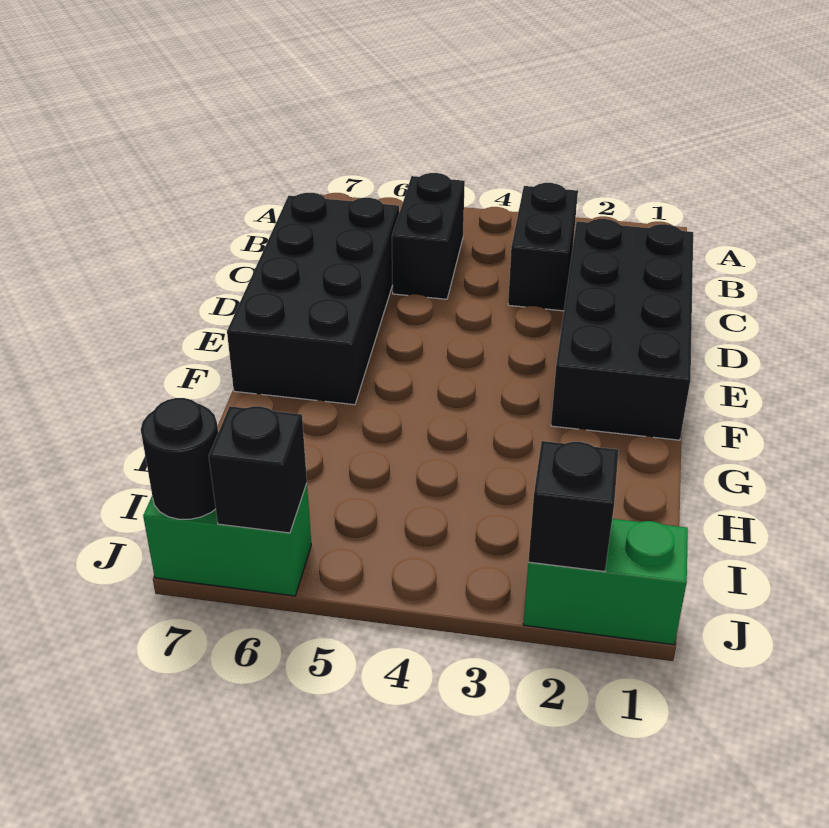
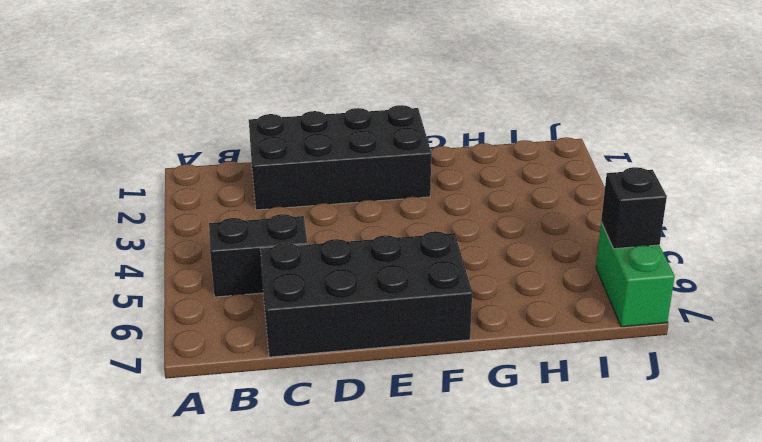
none -> black 1x2 brick [508,183,578,311]
none -> green 1x2 brick [523,519,688,645]

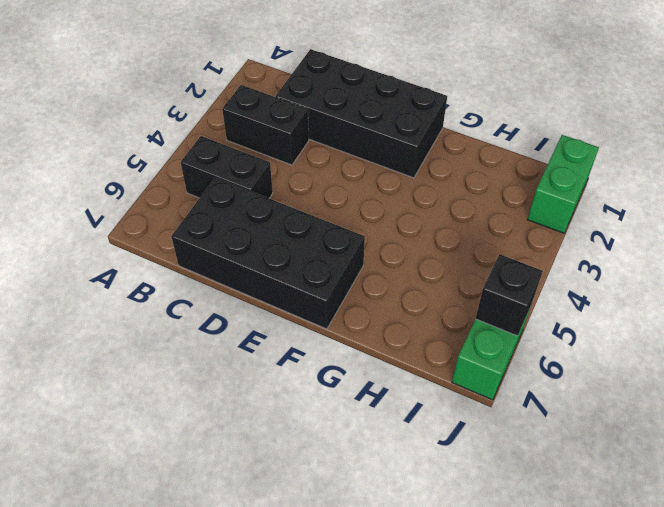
none -> black 1x1 brick [528,441,619,572]
none -> black 1x1 round brick [141,398,218,519]

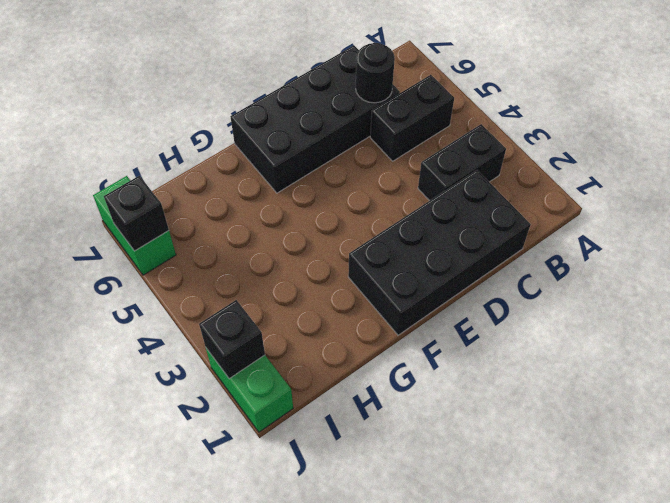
black 1x1 round brick [356,43,395,103] -> black 1x1 round brick moved to [141,398,218,519]

